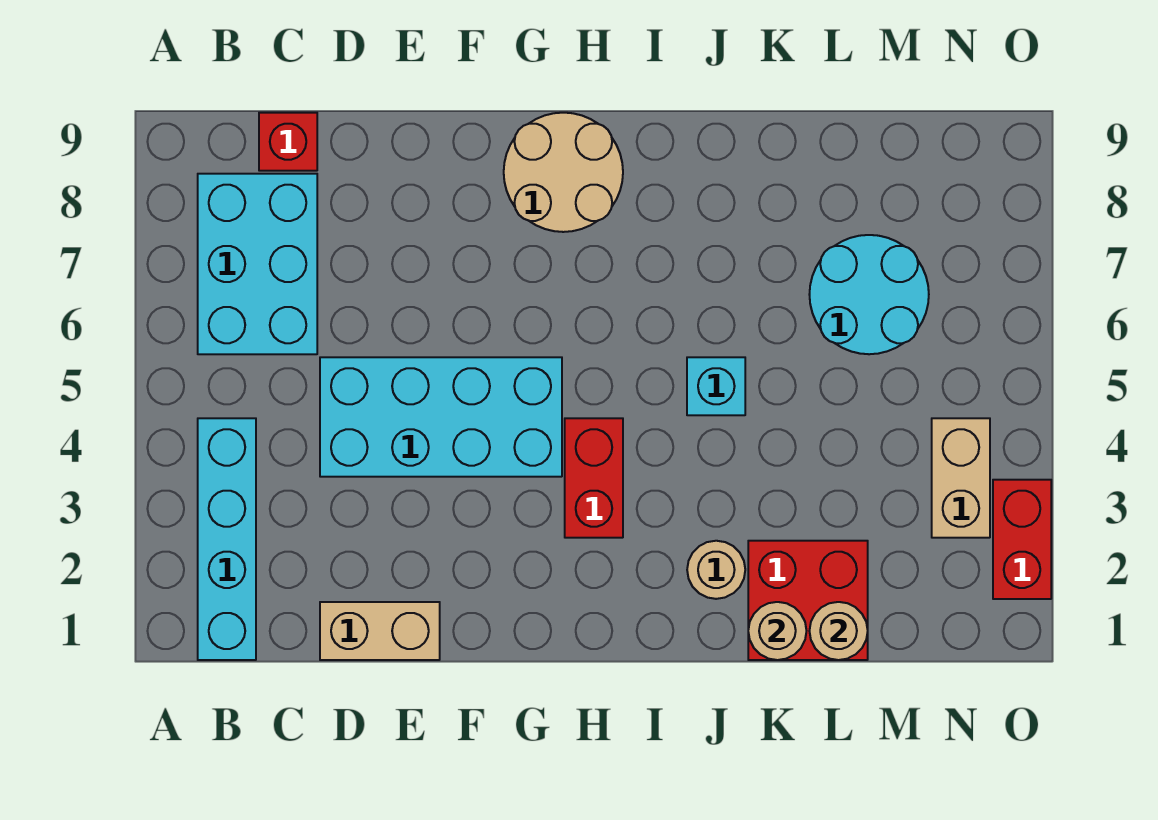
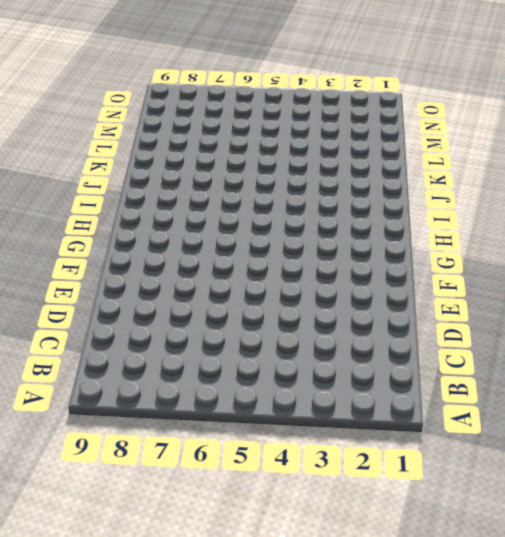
none -> cyan 1x4 brick [198,418,256,660]
none -> cyan 2x3 brick [198,174,317,354]
none -> red 1x1 brick [259,113,317,171]

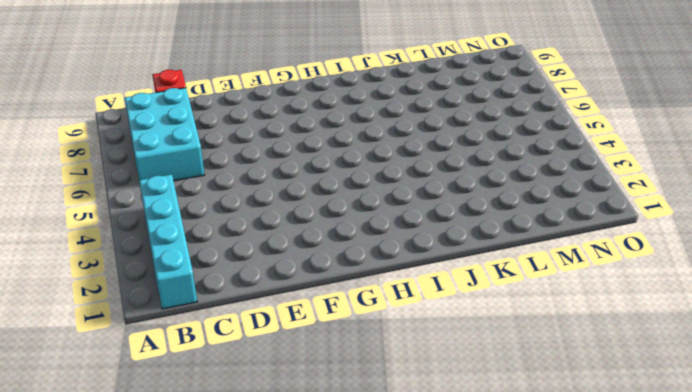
none -> tan 1x2 brick [320,602,440,660]
none -> cyan 2x4 brick [320,357,562,477]
none -> tan 2x2 round brick [504,113,623,232]

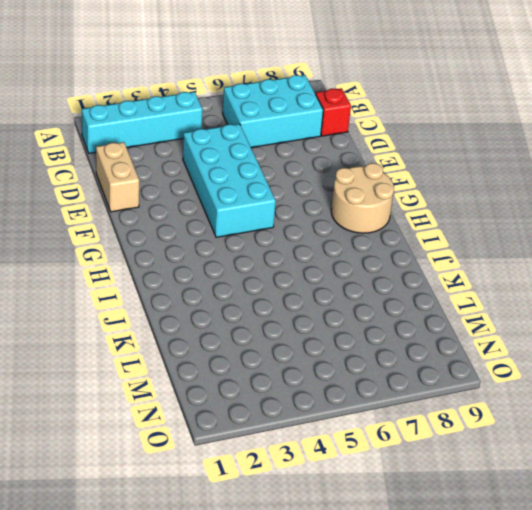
none -> red 1x2 brick [565,418,623,538]
none -> tan 1x1 round brick [687,541,745,599]
none -> cyan 1x1 brick [687,357,745,415]

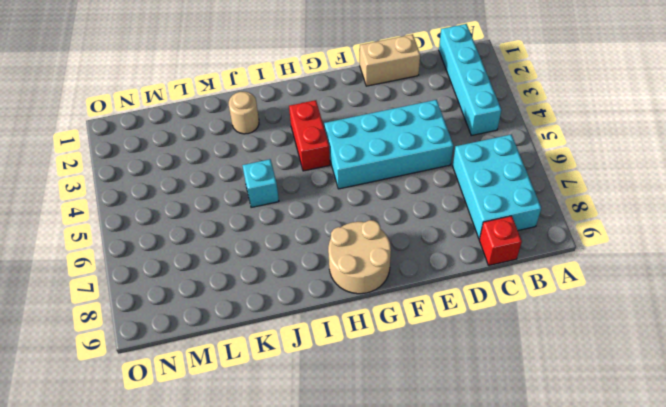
none -> red 2x2 brick [748,541,868,660]
none -> cyan 2x2 round brick [809,235,929,354]
none -> tan 1x2 brick [932,418,990,538]

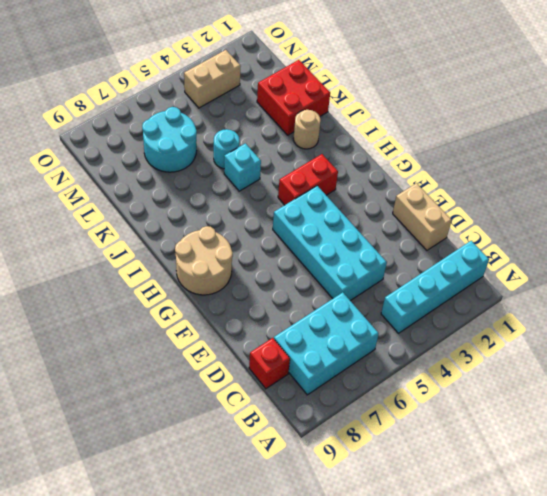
cyan 1x1 round brick [214,129,240,169] -> none
none -> red 1x2 brick [993,480,1051,599]
none -> tan 1x1 round brick [748,602,806,660]
none -> tan 1x1 round brick [810,602,868,660]

